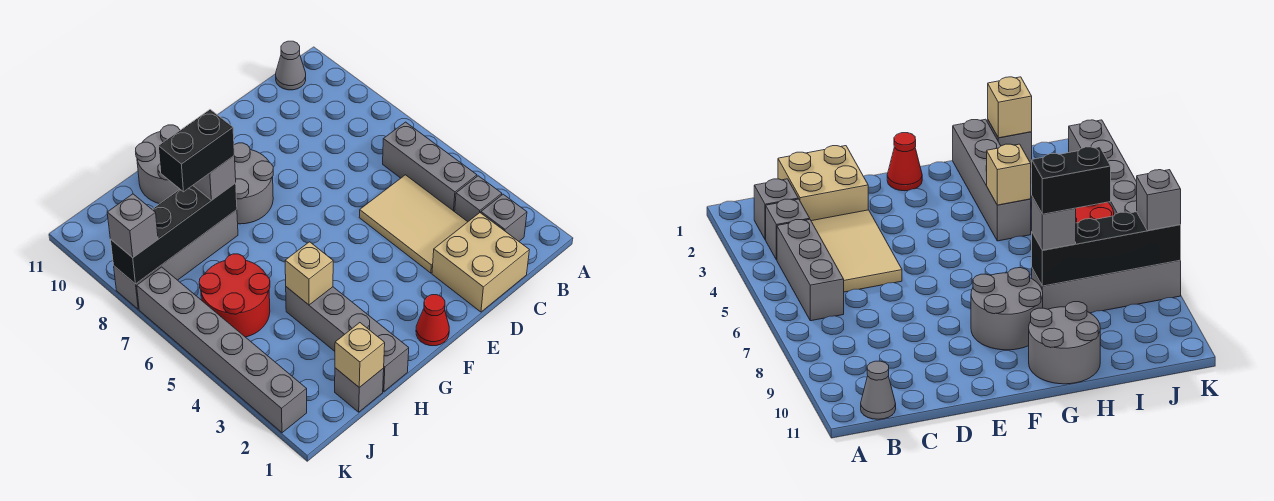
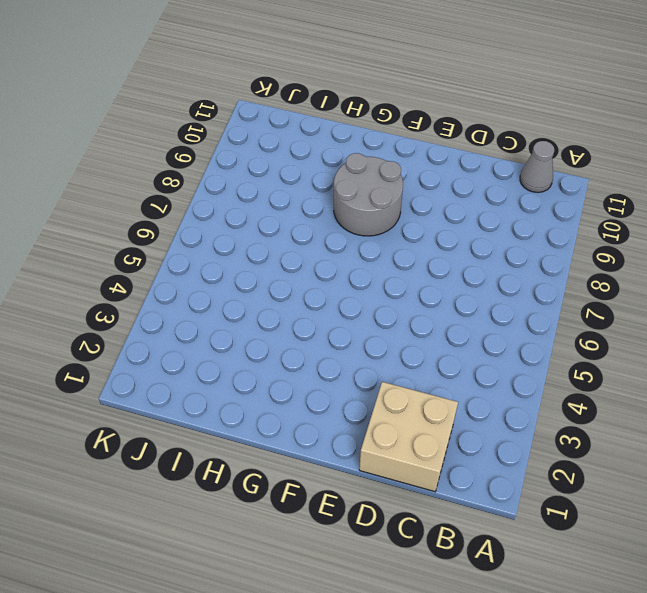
none -> grey 1x1 brick [481,194,527,241]
none -> grey 1x1 brick [455,176,502,222]
none -> grey 1x3 brick [383,122,477,212]

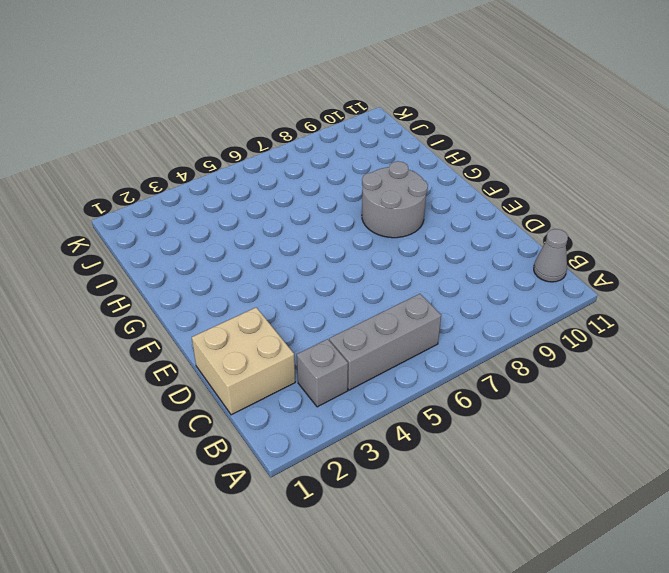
none -> grey 1x1 brick [481,194,527,241]
none -> tan 2x3 tile [359,175,467,273]
none -> red 1x1 cone [416,295,449,346]

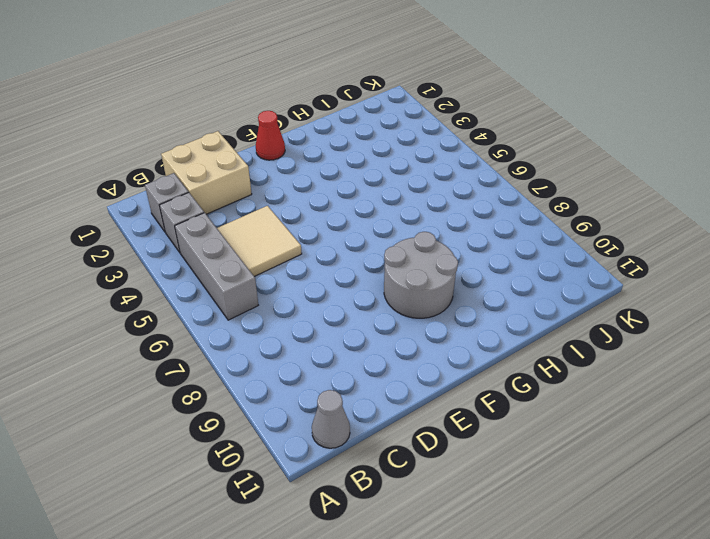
tan 2x2 tile [217,206,302,277] -> tan 2x3 tile [359,175,467,273]
none -> grey 2x2 round brick [136,125,180,204]
none -> grey 1x4 brick [286,287,409,392]
none -> grey 1x4 brick [114,210,238,309]

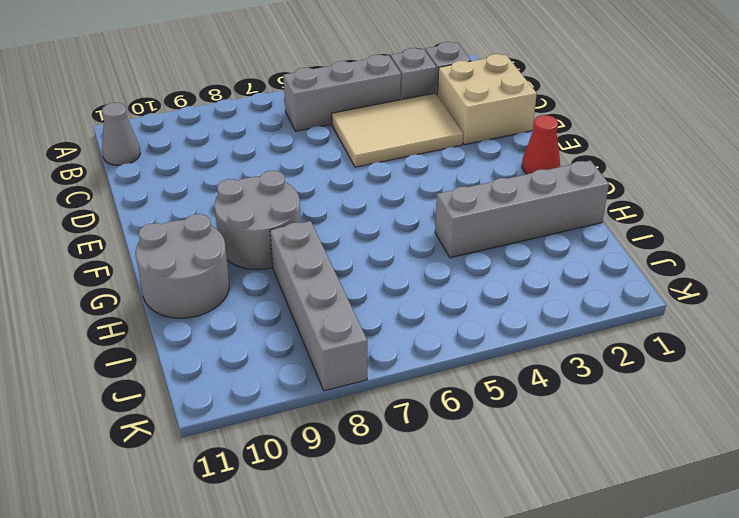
none -> grey 1x1 brick [335,368,384,412]
none -> red 2x2 round brick [199,254,270,337]
none -> grey 1x6 brick [137,267,307,433]

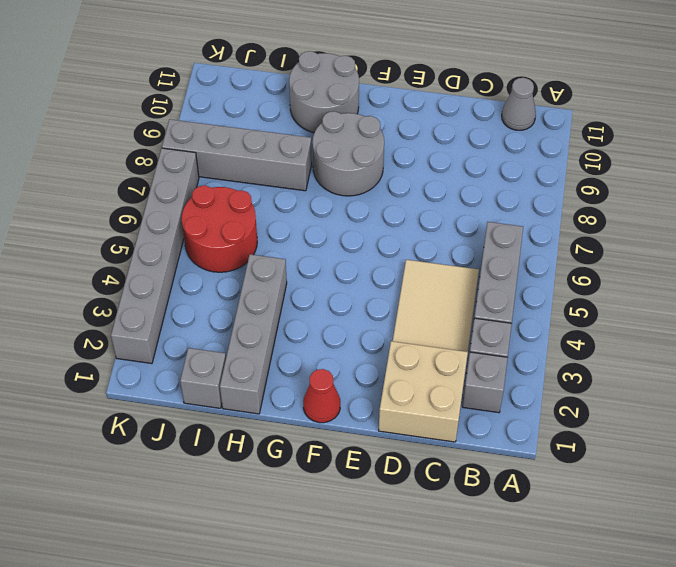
none -> tan 1x1 brick [285,242,333,305]
none -> black 1x4 brick [111,183,237,284]
none -> tan 1x1 brick [335,323,385,387]

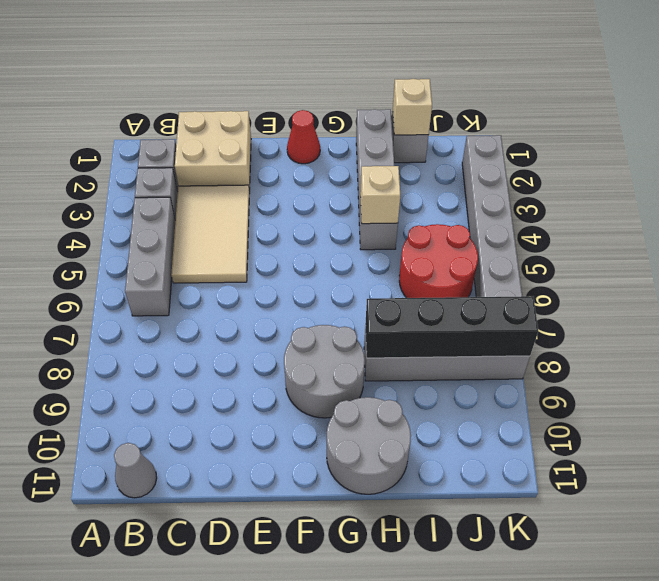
none -> grey 1x1 brick [193,156,236,200]
none -> grey 1x1 brick [107,194,158,258]
none -> black 1x2 brick [159,110,234,192]

